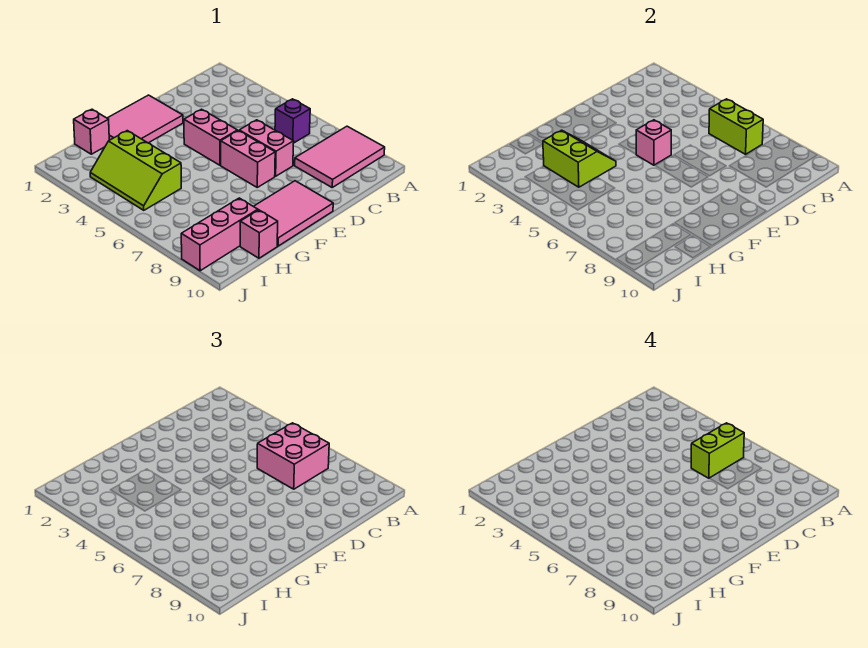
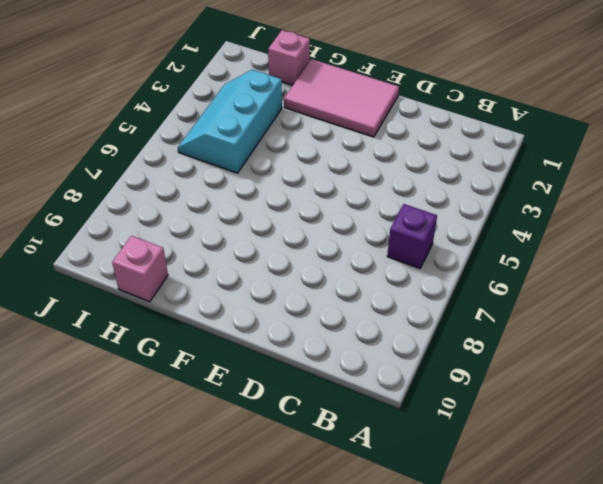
cyan 2x3 slope [178,70,282,173] -> lime 2x3 slope [90,131,181,210]
none -> pink 2x3 tile [295,126,385,187]
none -> pink 1x2 brick [239,120,294,176]
none -> pink 1x2 brick [184,109,237,165]

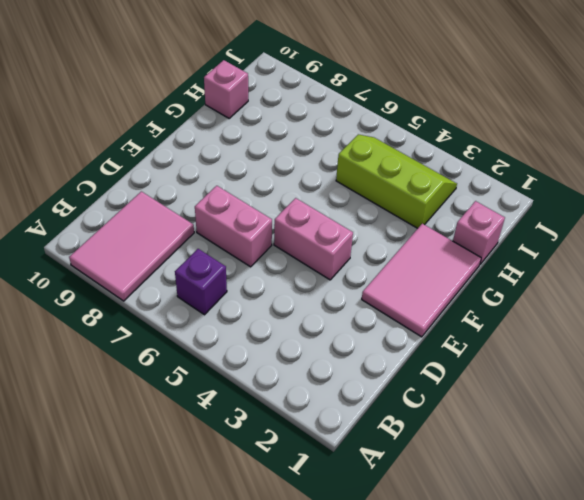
none -> pink 1x2 brick [221,131,275,187]
none -> pink 2x3 tile [254,181,333,246]
none -> pink 1x3 brick [181,198,258,271]

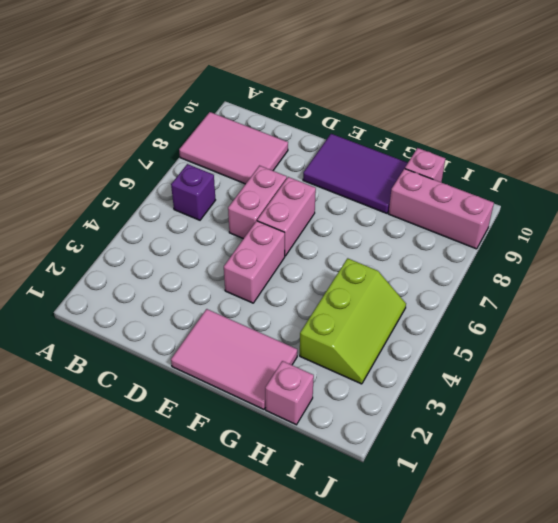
purple 2x3 tile [303,134,408,213] -> pink 2x3 tile [254,181,333,246]
none -> lime 1x2 brick [709,99,763,154]
none -> pink 1x1 brick [636,120,671,165]
none -> lime 2x2 slope [543,130,616,187]

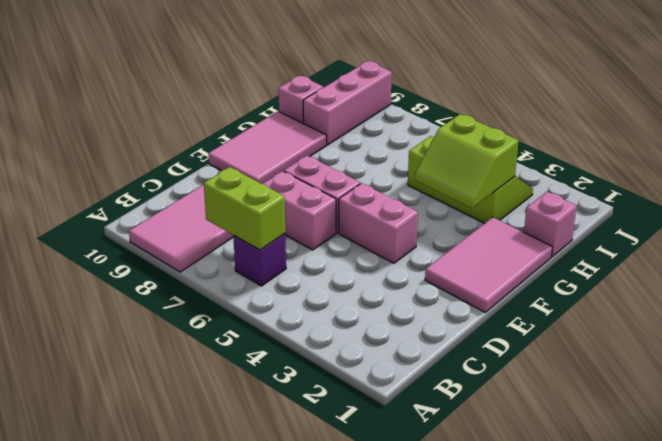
none -> pink 1x1 brick [636,120,671,165]
none -> pink 2x2 brick [257,423,329,489]
none -> lime 1x2 brick [691,423,744,478]

